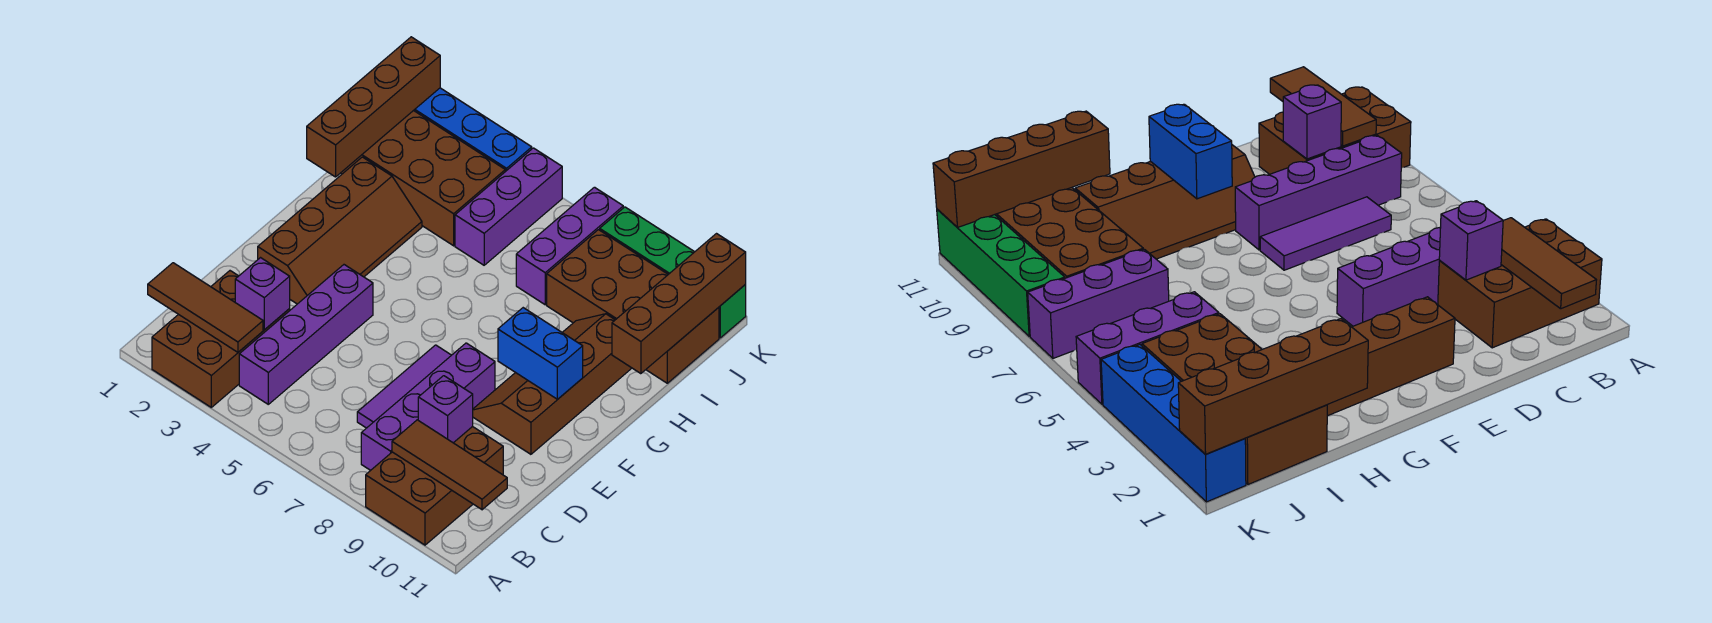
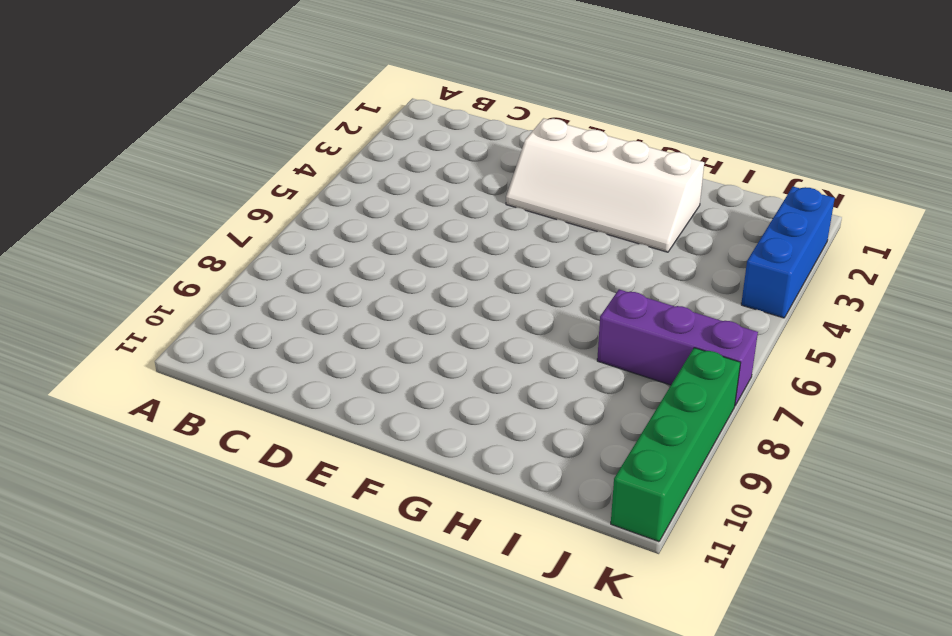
white 2x4 slope [506,118,704,252] -> brown 2x4 slope [258,157,422,304]
blue 1x3 brick [741,187,835,318] -> blue 1x4 brick [414,88,532,172]
none -> brown 2x3 brick [152,271,290,407]
none -> brown 2x3 brick [366,426,503,545]
none -> purple 1x4 brick [239,265,373,404]

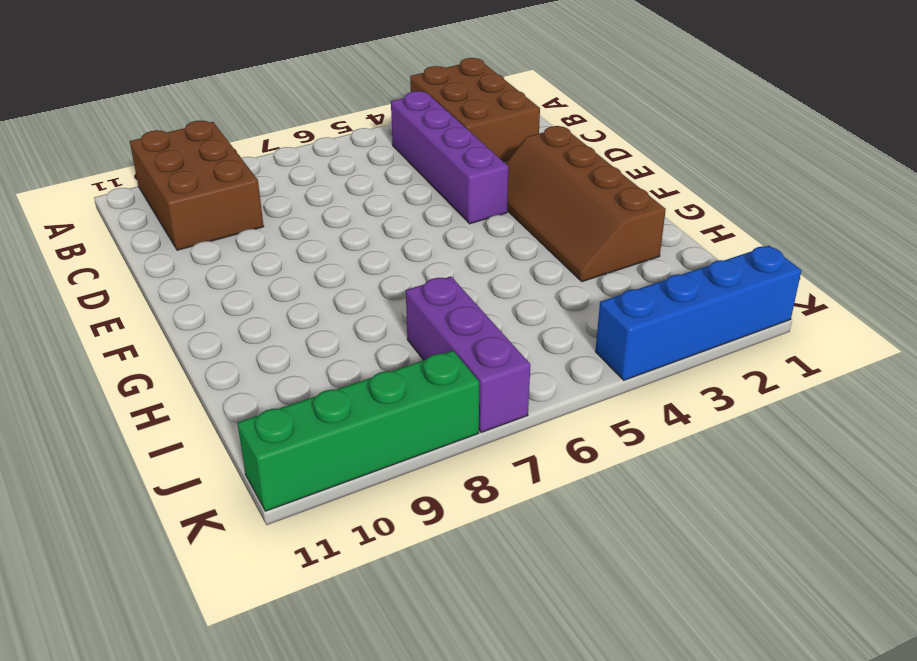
none -> purple 1x4 brick [361,343,495,470]
none -> purple 1x3 tile [357,345,451,428]
none -> brown 2x4 slope [473,314,632,454]

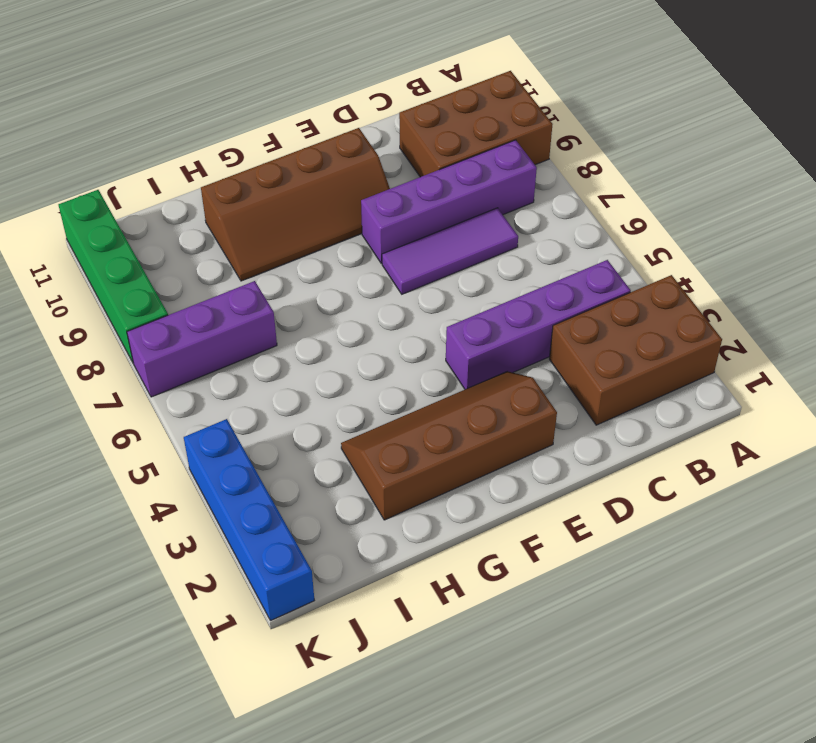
none -> brown 2x4 brick [341,110,505,246]
none -> purple 1x3 brick [455,148,562,265]
none -> brown 2x4 brick [547,230,719,383]

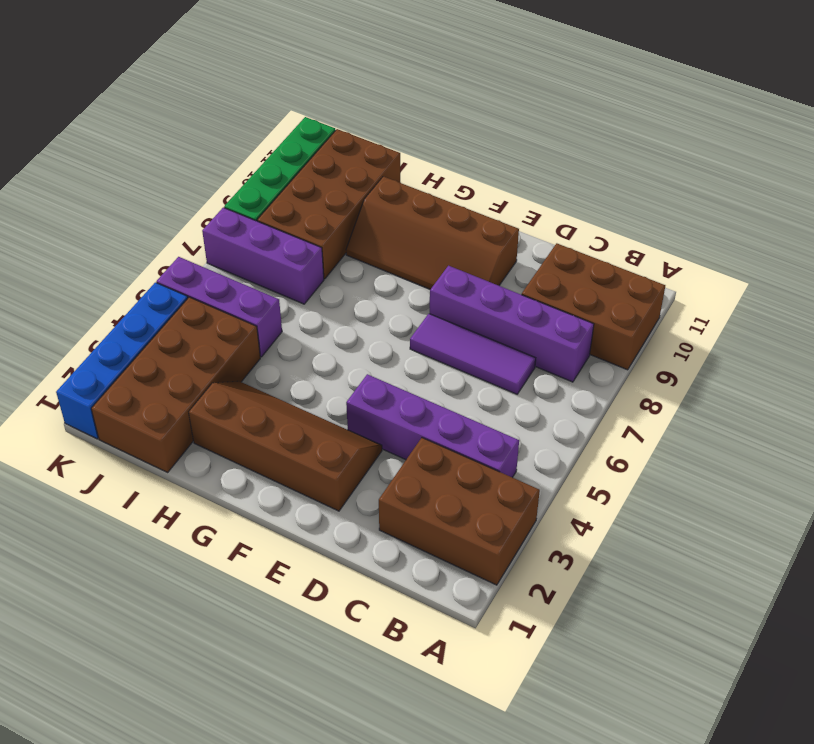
none -> brown 1x3 tile [148,263,263,352]
none -> brown 1x3 tile [392,420,507,510]
none -> purple 1x1 brick [235,258,290,330]

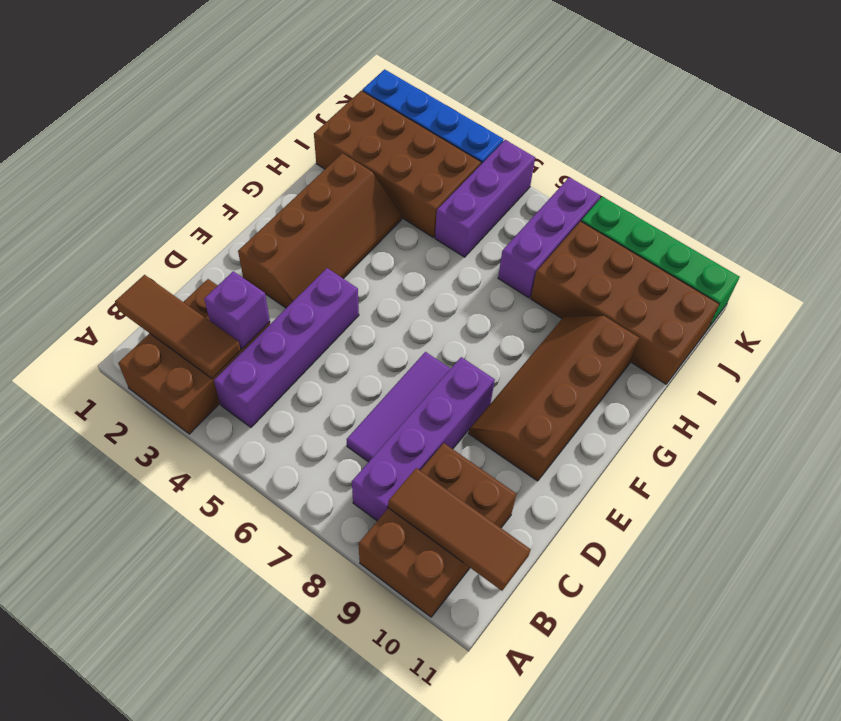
none -> purple 1x1 brick [418,376,473,443]
none -> blue 1x2 brick [498,308,583,399]
none -> brown 1x4 brick [307,37,440,177]

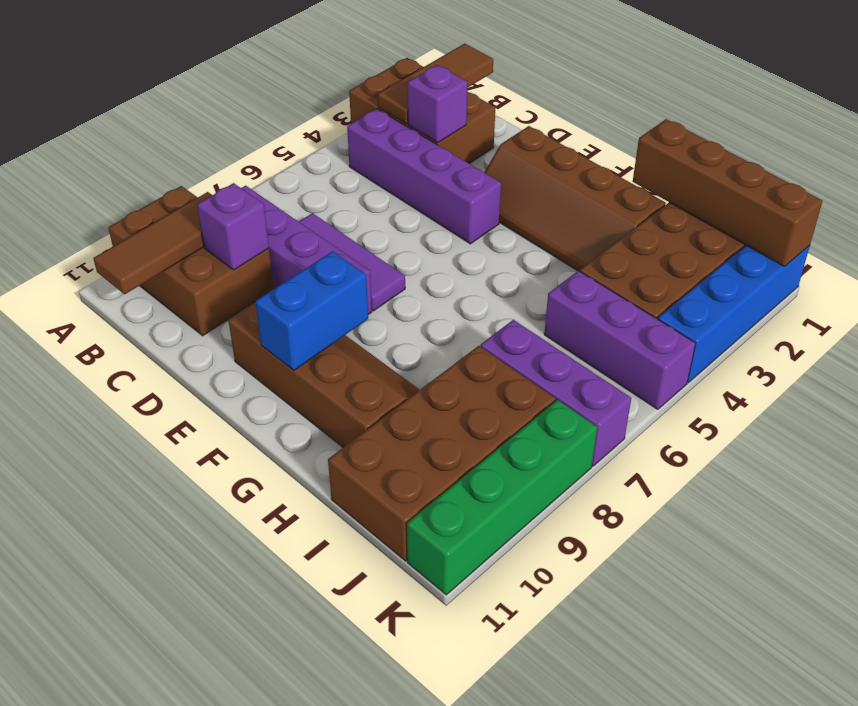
none -> brown 1x4 brick [612,234,746,374]

